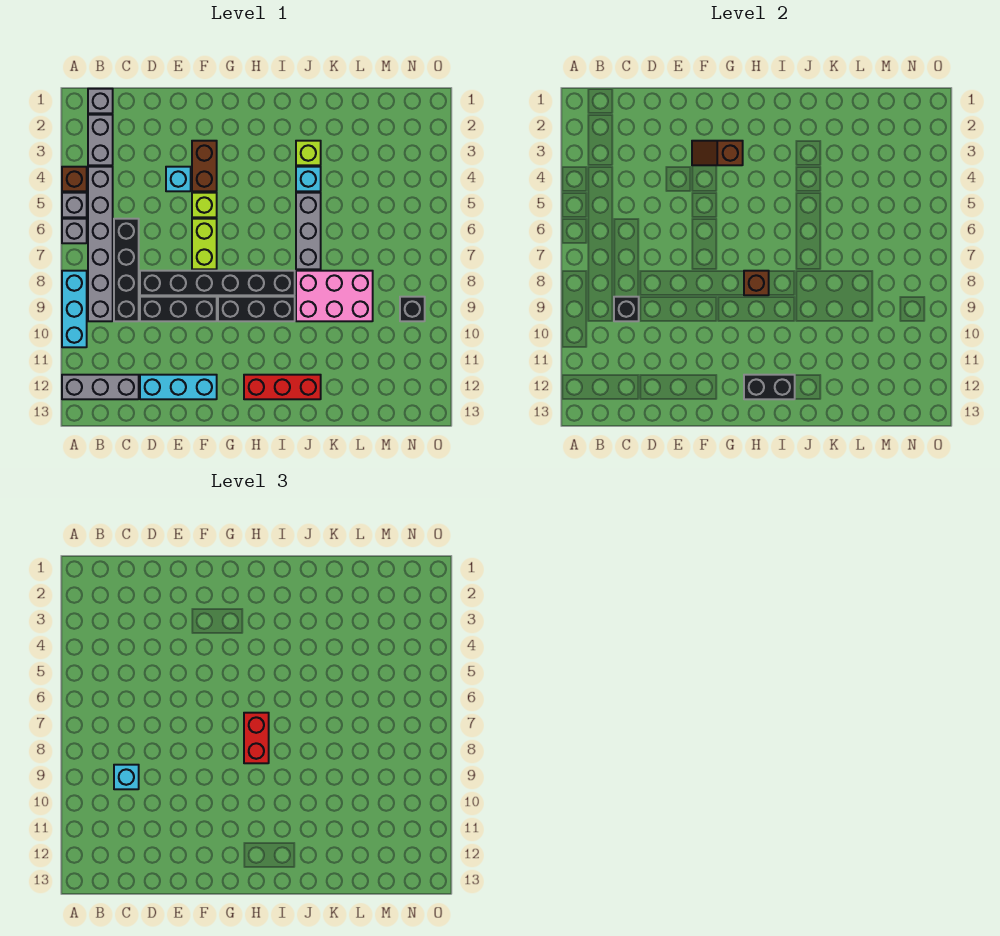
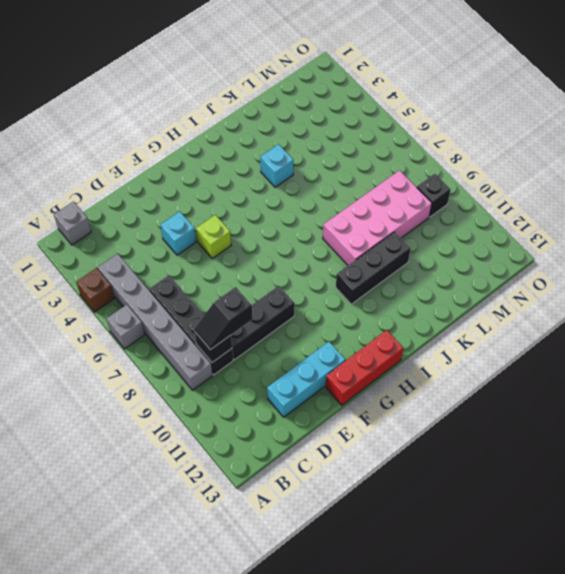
black 1x2 slope [194,287,253,350] -> cyan 1x1 brick [114,765,139,789]
red 1x3 brick [326,330,403,405] -> red 1x3 brick moved to [244,375,321,399]
black 1x3 brick [336,232,411,304] -> black 1x3 brick moved to [218,297,295,321]
pink 2x4 brick [323,170,432,265] -> pink 2x3 brick [296,271,373,321]
none -> grey 1x1 brick [62,193,87,217]
none -> cyan 1x3 brick [62,271,87,347]
none -> grey 1x3 brick [62,375,139,399]

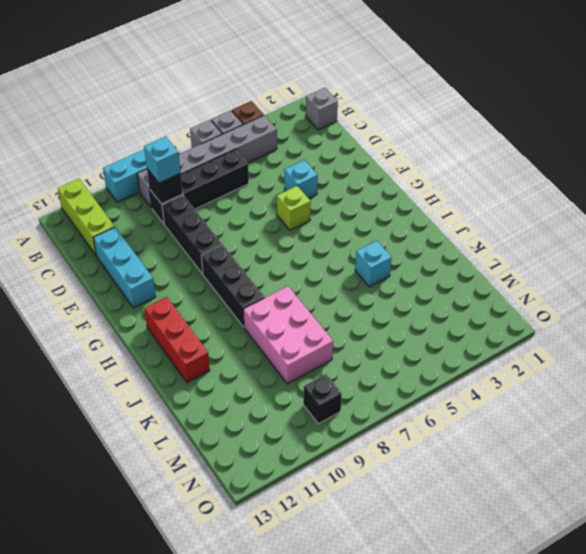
lime 1x3 brick [58,179,115,256] -> grey 1x3 brick [62,375,139,399]
none -> grey 1x2 brick [88,115,113,165]
none -> black 1x6 brick [140,271,295,295]
none -> brown 1x2 brick [192,141,217,191]

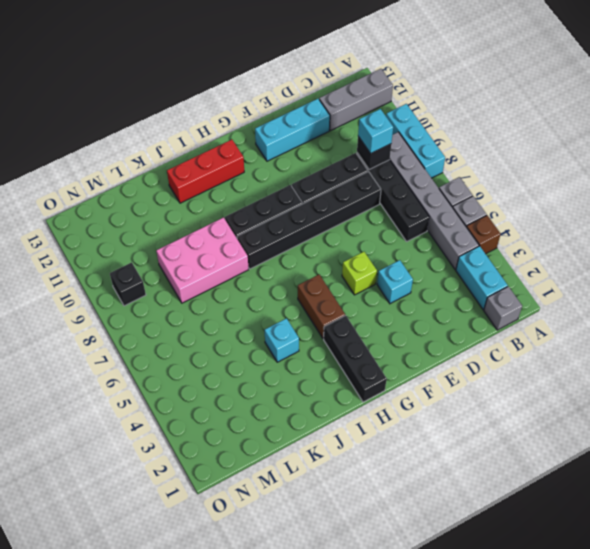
cyan 1x2 brick [456,246,508,310] -> grey 1x2 brick [88,115,113,165]
black 1x3 brick [324,315,387,402] -> none
brown 1x2 brick [298,275,345,338] -> brown 1x2 brick moved to [192,141,217,191]
none -> lime 1x2 brick [192,219,217,269]
none -> lime 1x1 brick [296,141,321,165]
none -> grey 1x3 brick [296,193,321,269]

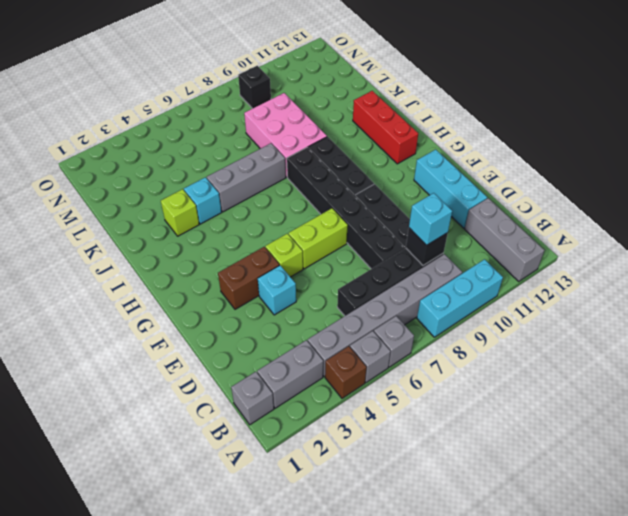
none -> brown 1x2 slope [692,141,743,165]
none -> brown 1x1 brick [744,271,769,295]
none -> black 1x2 brick [744,375,795,399]

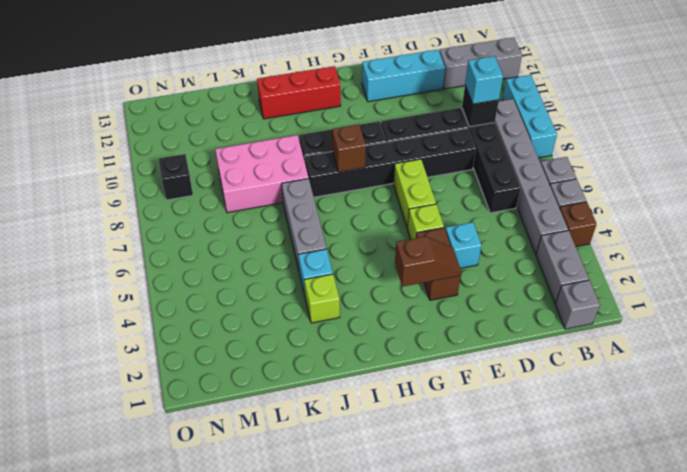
none -> black 1x2 brick [744,375,795,399]
none -> red 1x2 brick [244,713,269,763]

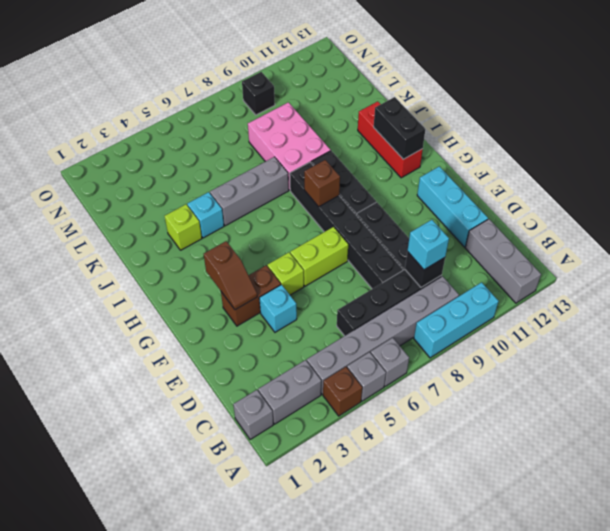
none -> red 1x2 brick [244,713,269,763]

